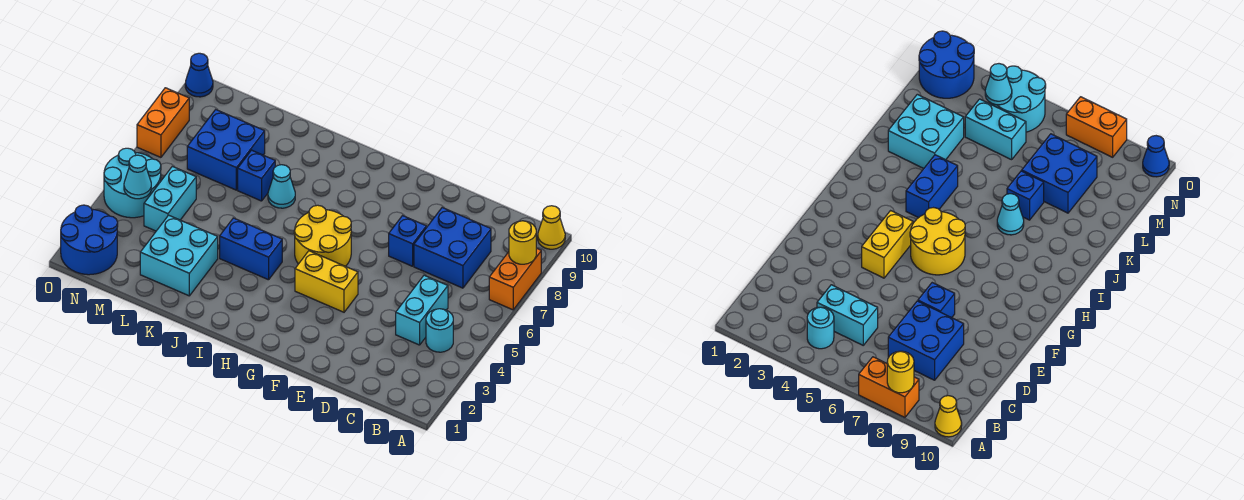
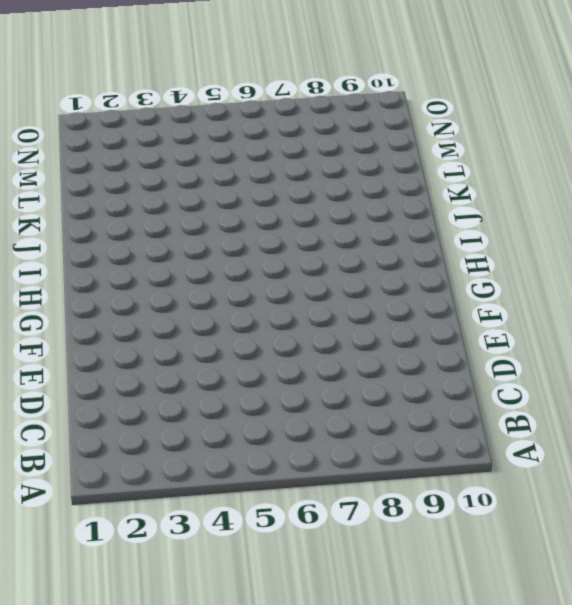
none -> orange 1x2 brick [489,248,541,310]
none -> yellow 1x1 cone [538,206,565,249]
none -> cyan 1x1 round brick [426,309,453,352]

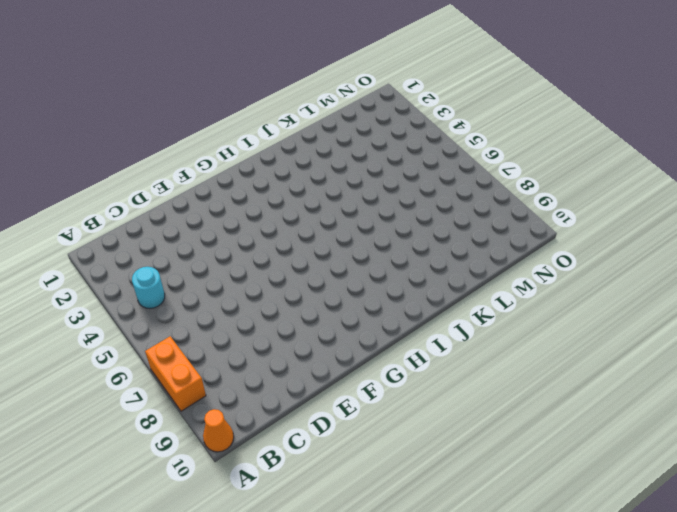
orange 1x1 cone [203,409,234,452] -> yellow 1x1 cone [538,206,565,249]
none -> cyan 1x2 brick [396,275,448,345]
none -> blue 2x2 brick [414,208,491,288]
none -> blue 1x1 brick [389,216,426,266]

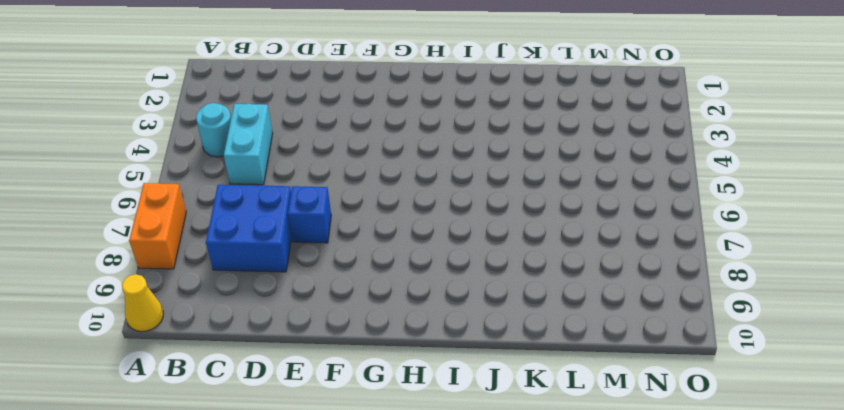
none -> yellow 1x2 brick [295,251,358,312]
none -> yellow 2x2 round brick [294,205,351,266]
none -> blue 1x2 brick [220,218,282,280]

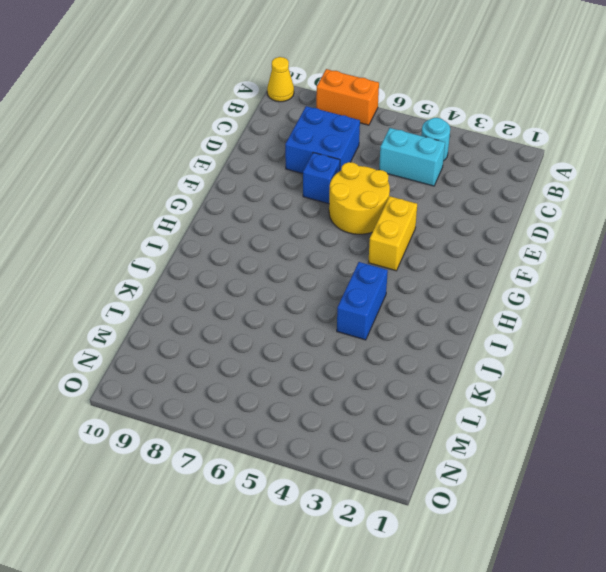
yellow 2x2 round brick [329,162,390,234] -> yellow 2x2 round brick moved to [294,205,351,266]
none -> cyan 1x1 cone [268,165,295,208]
none -> cyan 2x2 brick [140,215,218,296]
none -> blue 1x1 brick [238,150,275,201]

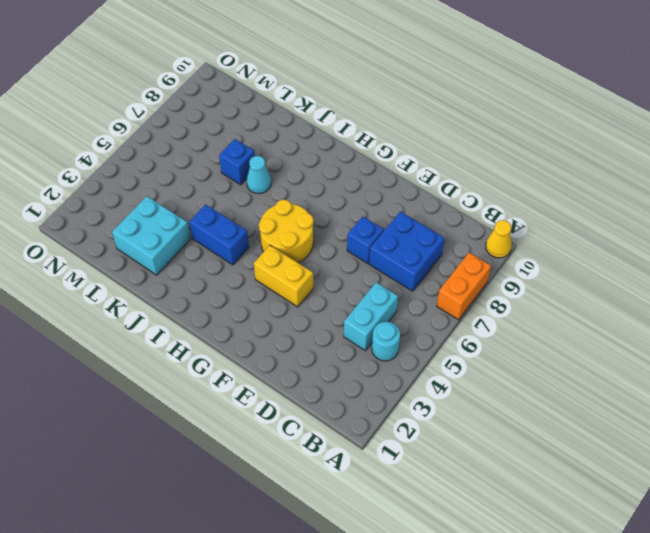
none -> blue 2x2 brick [187,110,265,190]
none -> cyan 1x2 brick [144,166,196,231]
none -> blue 2x2 round brick [61,205,118,275]

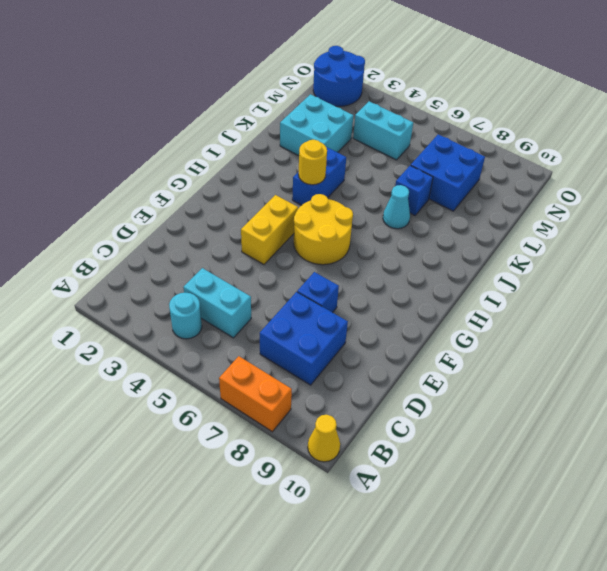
yellow 1x1 round brick [298,140,327,185] -> yellow 1x1 round brick moved to [509,221,536,264]
none -> cyan 2x2 round brick [104,148,161,218]
none -> orange 1x2 brick [137,88,189,157]
none -> blue 1x1 cone [185,53,213,97]

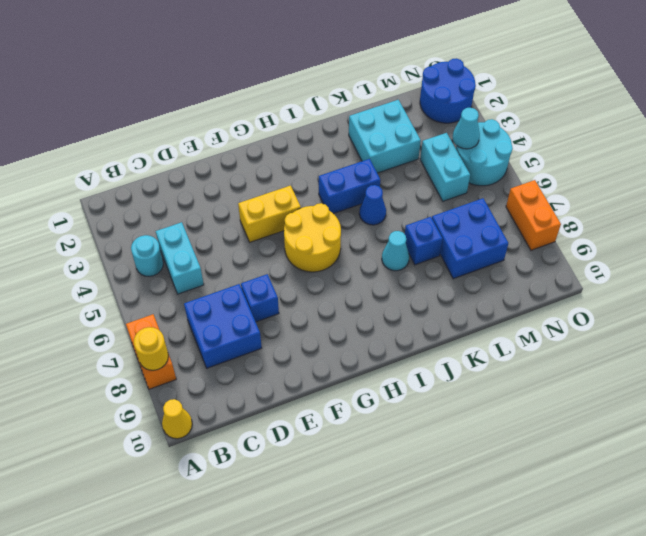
blue 1x1 cone [359,185,386,225] -> blue 1x1 cone moved to [185,53,213,97]

